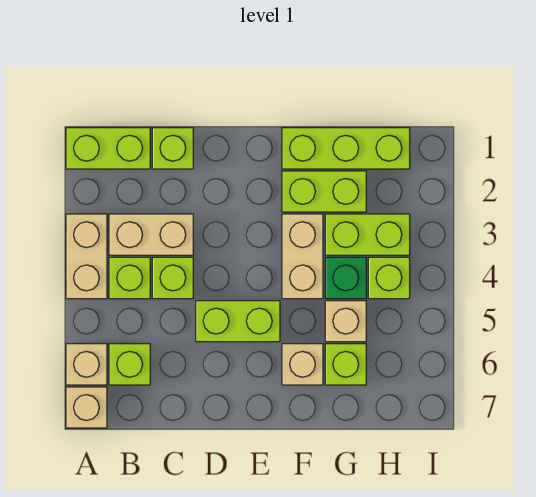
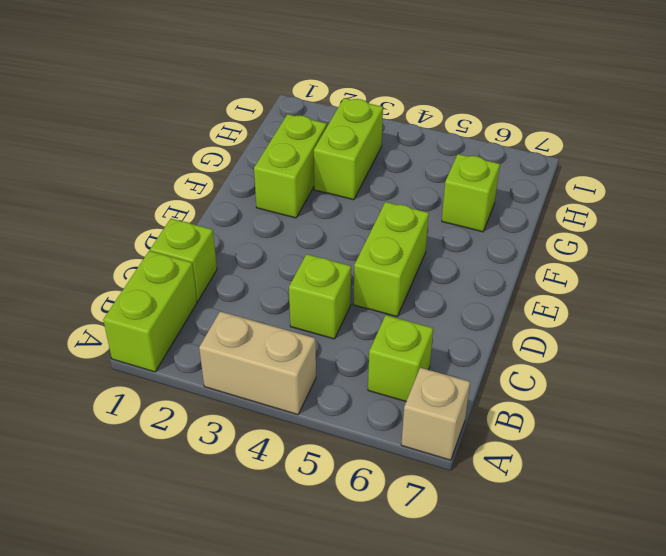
none -> tan 1x1 brick [66,344,107,385]
none -> tan 1x2 brick [109,214,193,255]
none -> lime 1x1 brick [109,257,150,299]

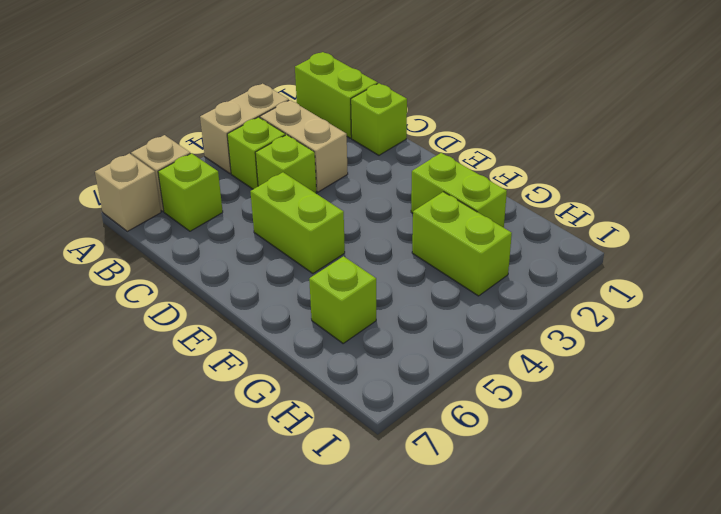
none -> lime 1x3 brick [282,128,410,169]
none -> tan 1x2 brick [282,214,323,299]
none -> tan 1x1 brick [282,344,323,385]

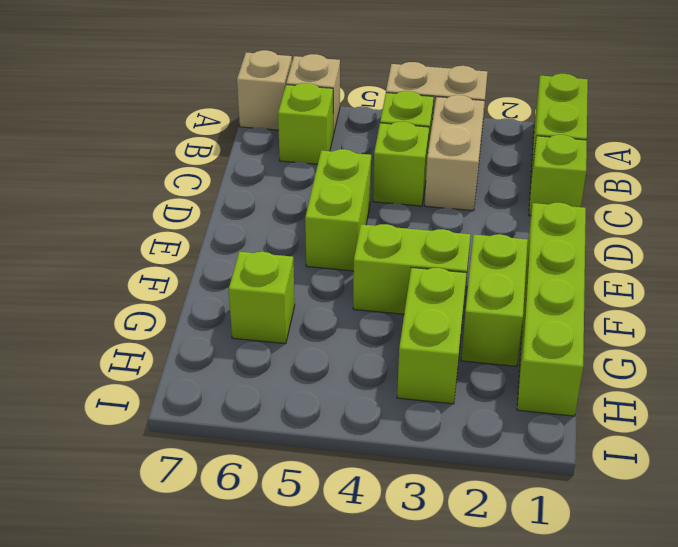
lime 1x4 brick [517,203,586,416] -> lime 1x3 brick [282,128,410,169]
lime 1x2 brick [353,224,470,314] -> tan 1x2 brick [282,214,323,299]
none -> tan 1x1 brick [282,344,323,385]
none -> green 1x1 brick [325,257,366,299]
none -> tan 1x1 brick [325,301,366,342]

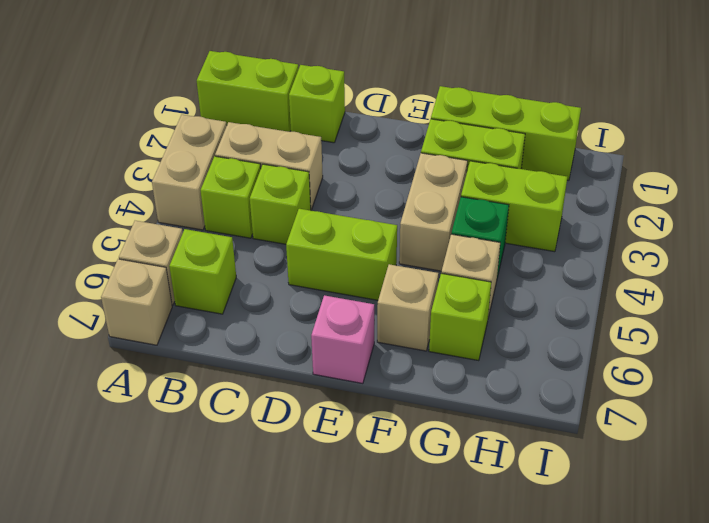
pink 1x1 brick [311,295,374,383] -> none
none -> lime 1x1 brick [368,257,410,299]

